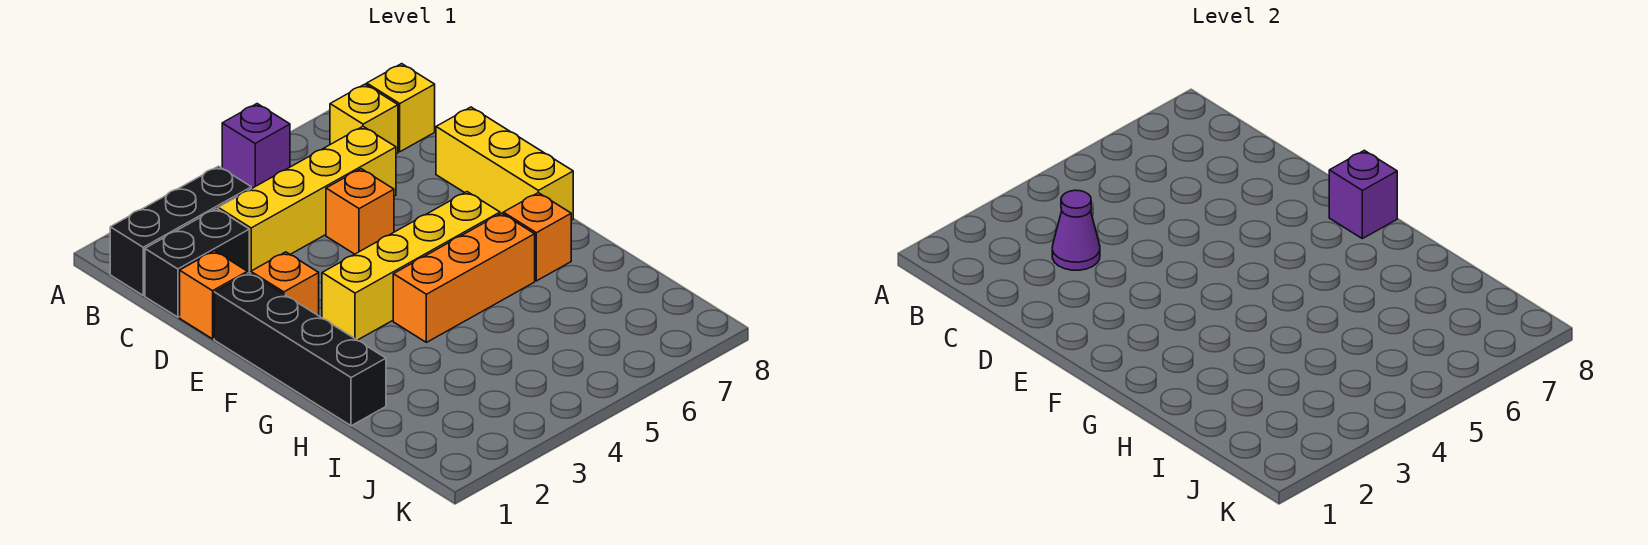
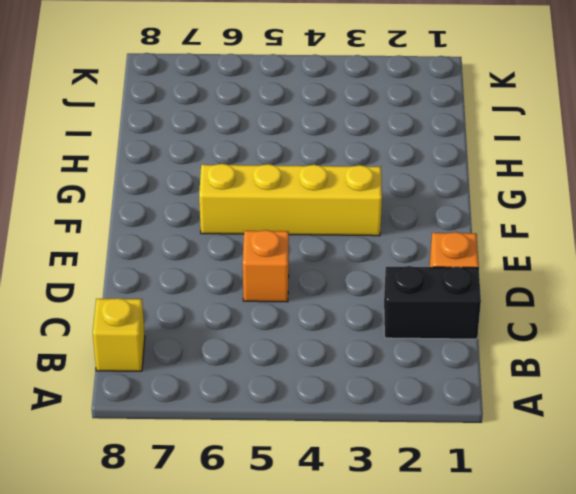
none -> purple 1x1 brick [222,104,290,189]
none -> black 1x3 brick [110,166,251,295]
none -> yellow 1x1 brick [330,84,398,154]

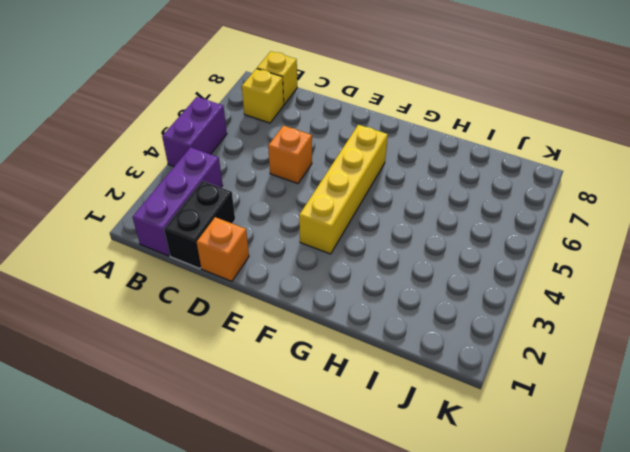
purple 1x2 brick [162,97,227,166] -> purple 1x1 brick [222,104,290,189]
purple 1x3 brick [133,148,223,256] -> black 1x3 brick [110,166,251,295]
none -> yellow 1x4 brick [218,127,396,273]
none -> yellow 1x3 brick [436,107,573,220]
none -> black 1x4 brick [214,273,386,426]

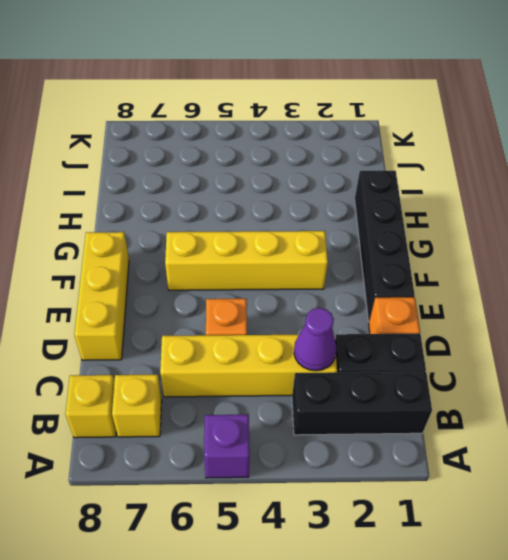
none -> orange 1x1 brick [251,252,319,316]
none -> orange 1x3 brick [393,213,535,342]
none -> orange 1x1 brick [503,193,571,281]

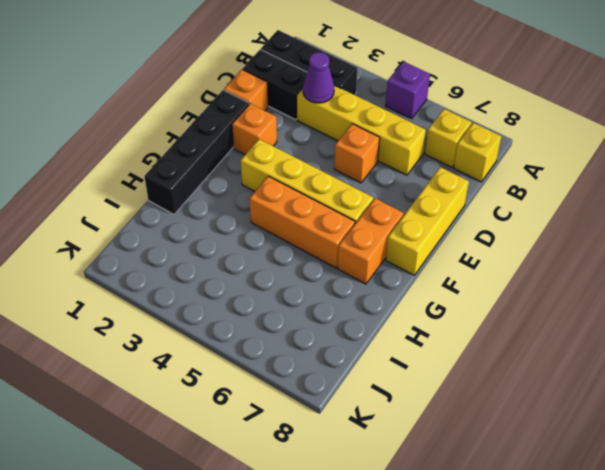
orange 1x2 brick [338,198,404,284] -> orange 1x1 brick [503,193,571,281]
none -> purple 1x1 brick [1329,150,1397,239]

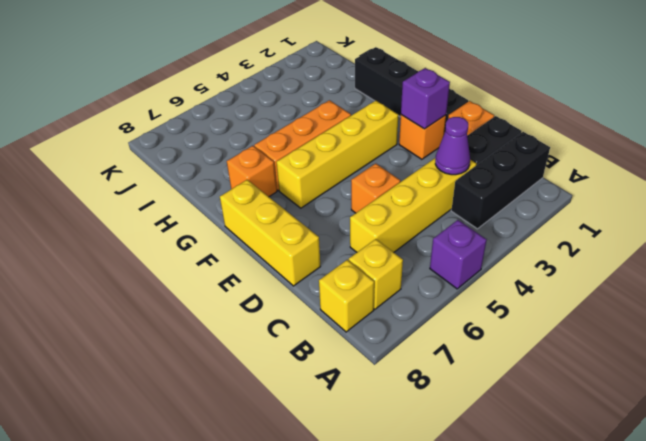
purple 1x1 brick [401,68,450,129] -> purple 1x1 brick moved to [1329,150,1397,239]

